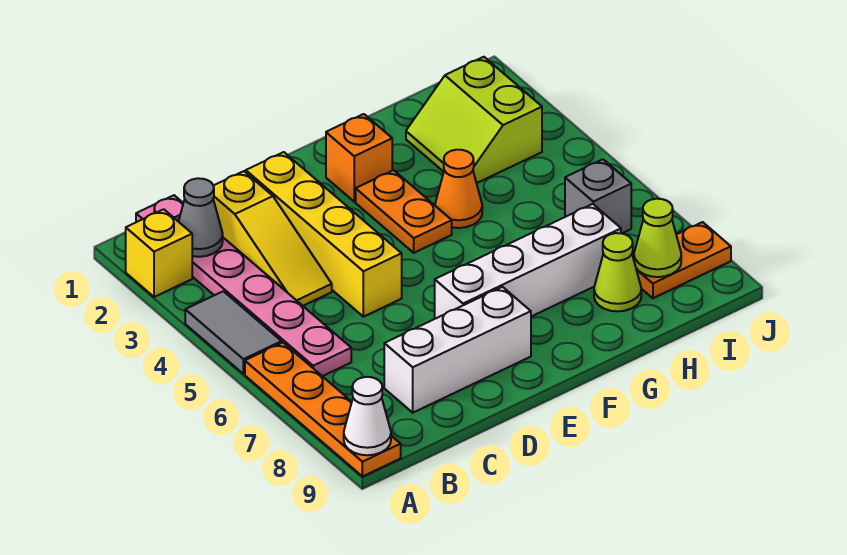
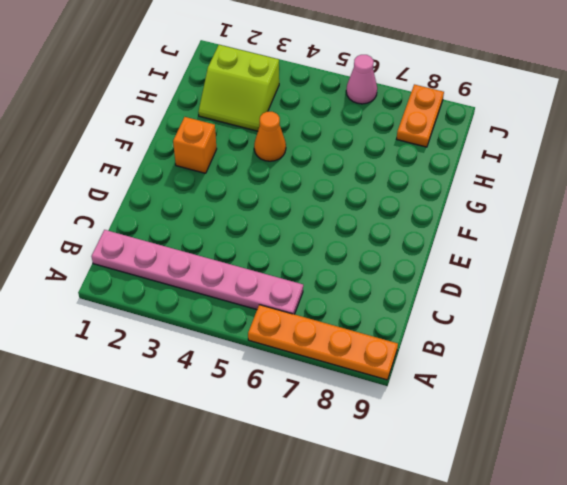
pink 1x1 cone [346,55,377,104] -> none
none -> yellow 1x1 brick [126,209,192,297]
none -> grey 1x2 tile [185,291,282,374]
none -> yellow 1x3 slope [213,171,332,306]

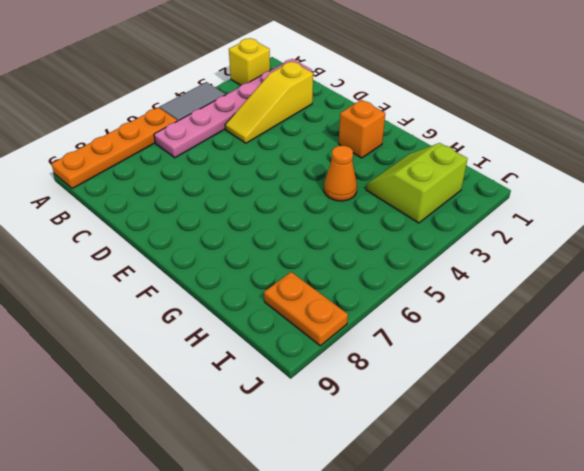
none -> white 1x3 brick [384,287,531,413]
none -> yellow 1x4 brick [246,152,402,317]
none -> white 1x4 brick [435,204,621,319]

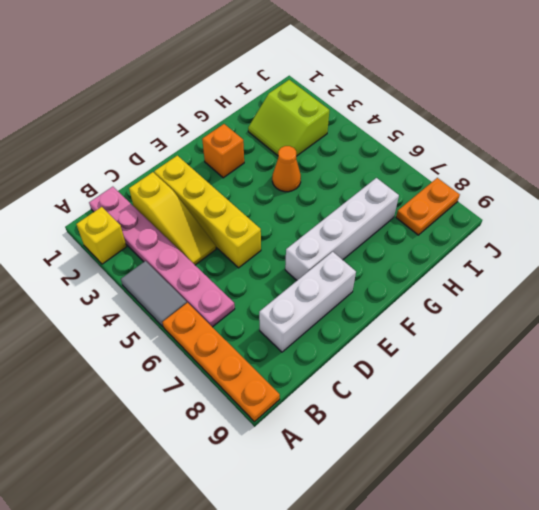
none -> orange 1x2 plate [356,170,452,253]
none -> lime 1x1 cone [594,233,641,311]
none -> grey 1x1 brick [565,159,631,233]

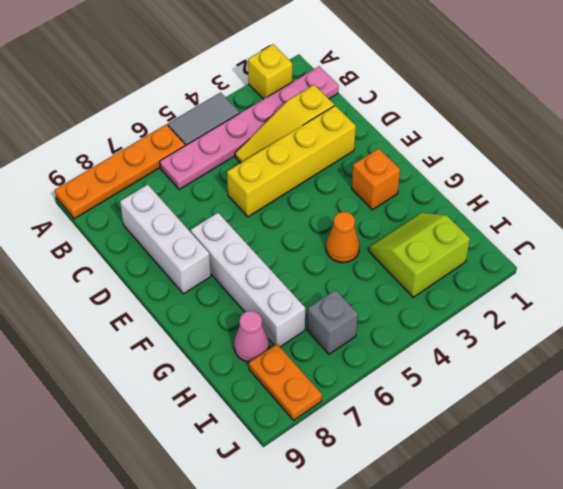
pink 1x1 cone [234,311,269,362] -> lime 1x1 cone [594,233,641,311]
none -> orange 1x2 plate [356,170,452,253]
none -> white 1x1 cone [344,377,391,455]
none -> grey 1x1 cone [178,178,223,257]

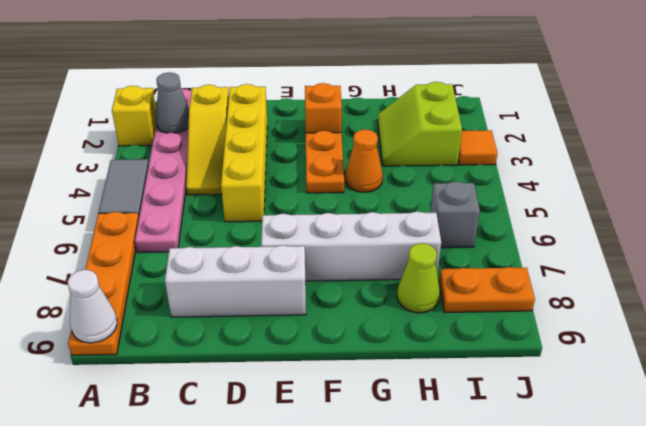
orange 1x1 tile [458,130,497,165] -> none
none -> lime 1x1 cone [634,199,681,277]

